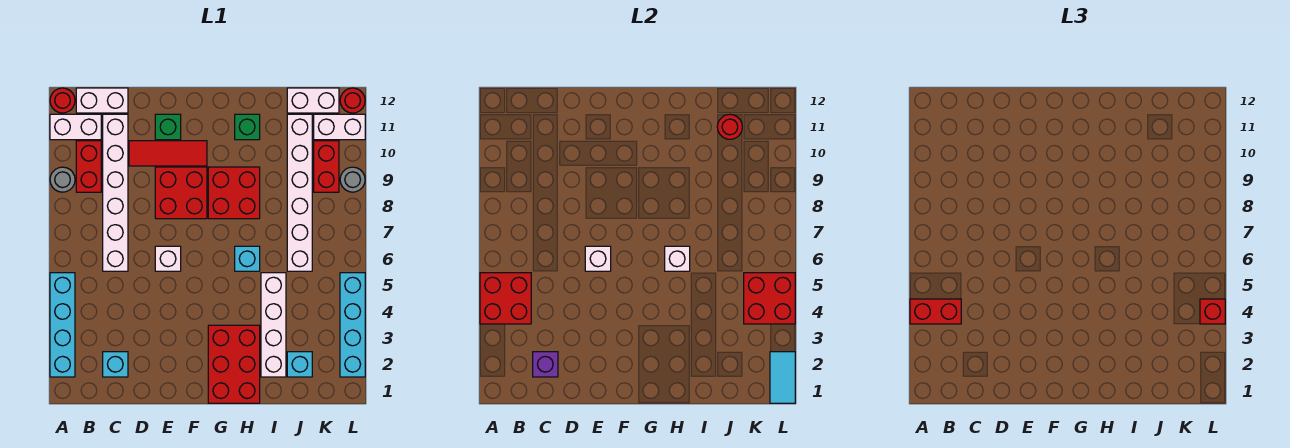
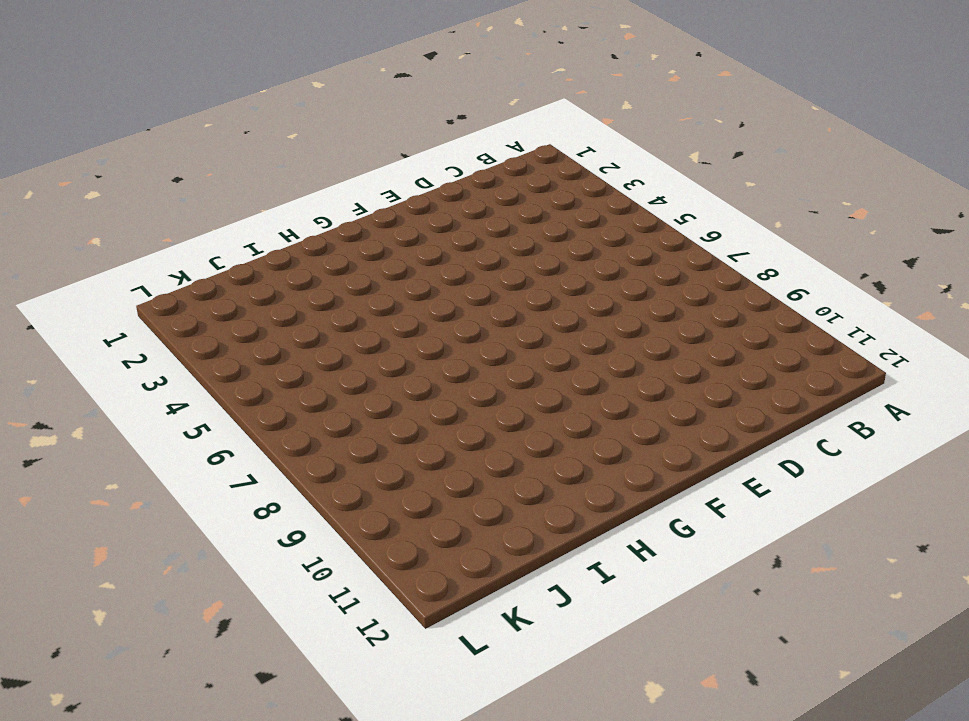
none -> cyan 1x4 brick [50,273,75,377]
none -> grey 1x1 round brick [50,167,75,192]
none -> white 1x2 brick [50,114,101,140]
none -> red 1x1 round brick [50,88,75,113]

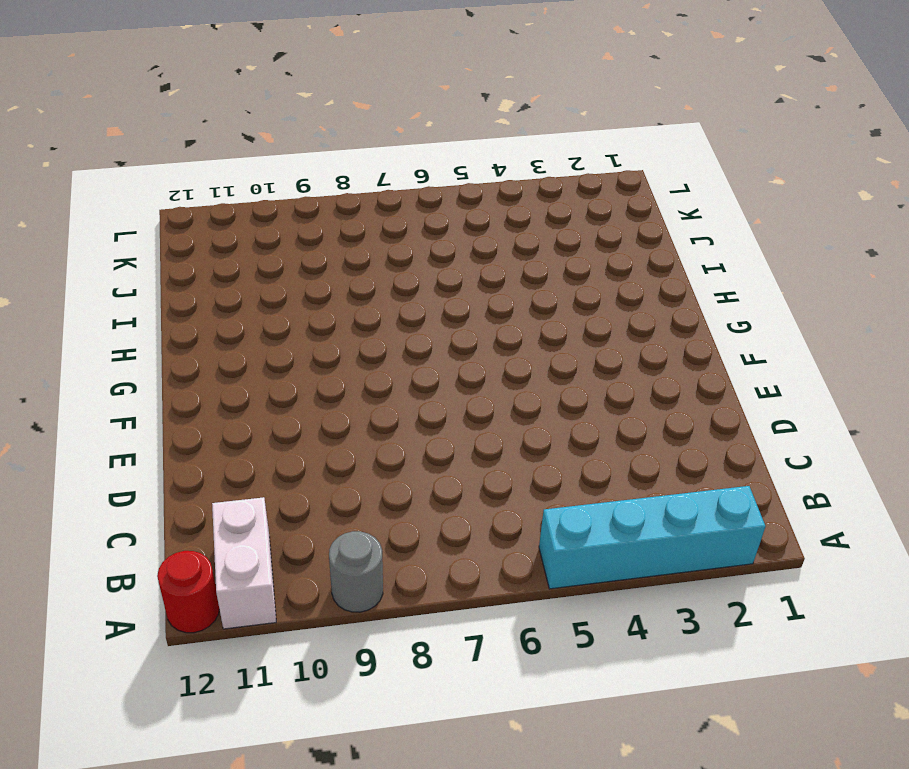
none -> red 1x2 brick [76,141,101,192]
none -> white 1x2 brick [76,88,128,113]
none -> cyan 1x1 brick [103,352,128,377]
none -> white 1x6 brick [103,114,128,271]

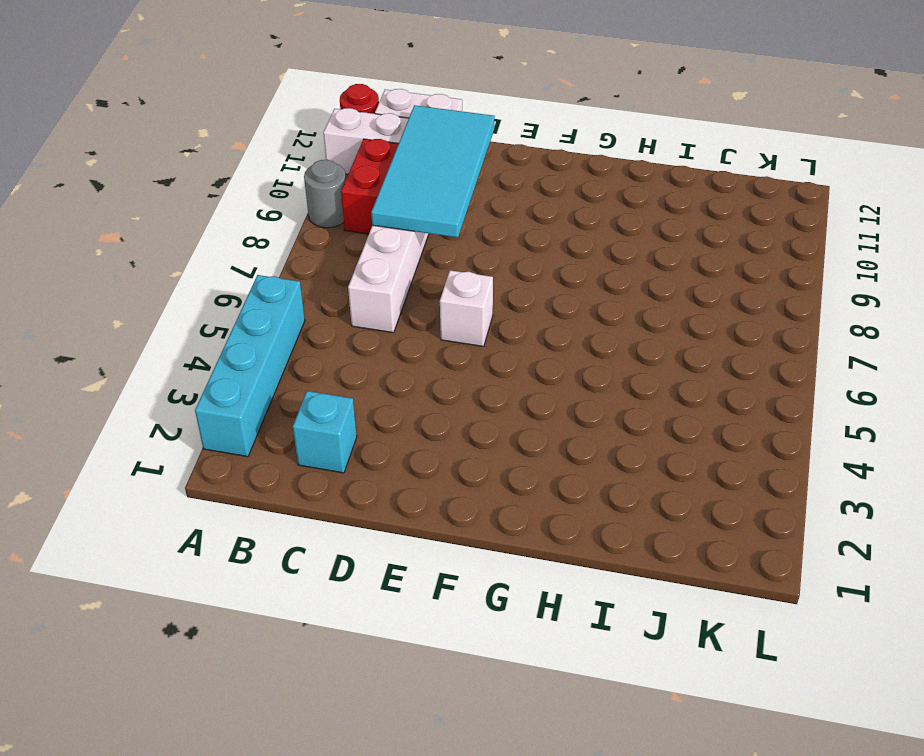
cyan 2x4 tile [371,105,495,238] -> none
none -> red 1x3 tile [129,141,207,166]
none -> red 2x2 brick [155,167,207,219]
none -> green 1x1 brick [155,114,181,140]
none -> red 2x3 brick [208,325,260,403]

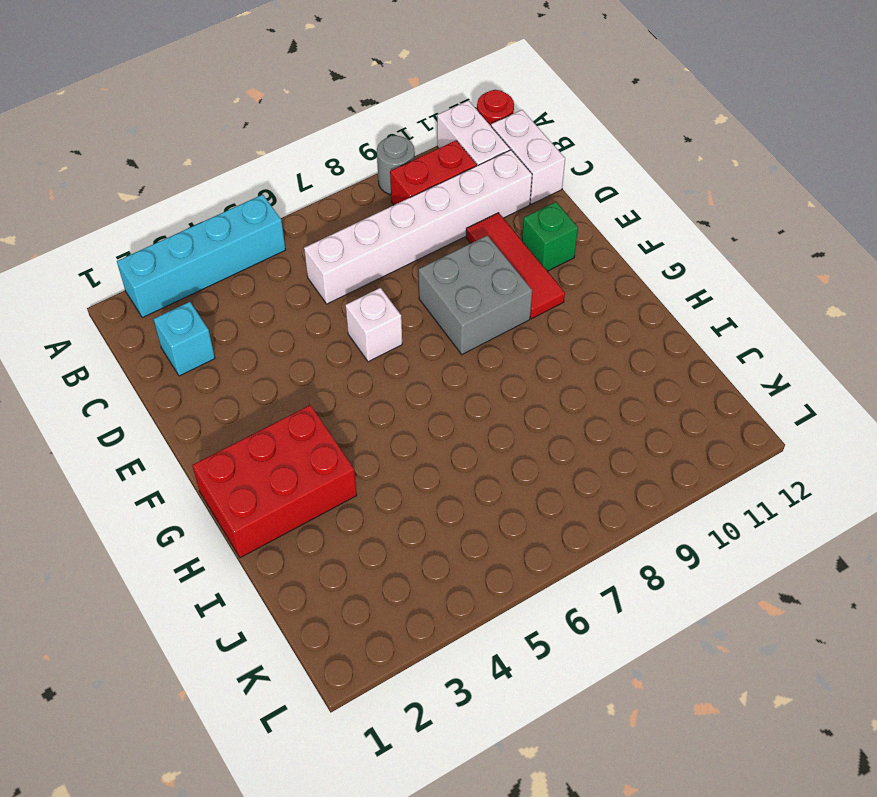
grey 2x2 brick [418,235,532,354] -> red 2x2 brick [155,167,207,219]
none -> red 2x2 brick [208,167,260,219]
none -> cyan 1x1 brick [235,246,260,271]
none -> green 1x1 brick [235,114,260,140]
none -> white 1x4 brick [261,273,286,377]

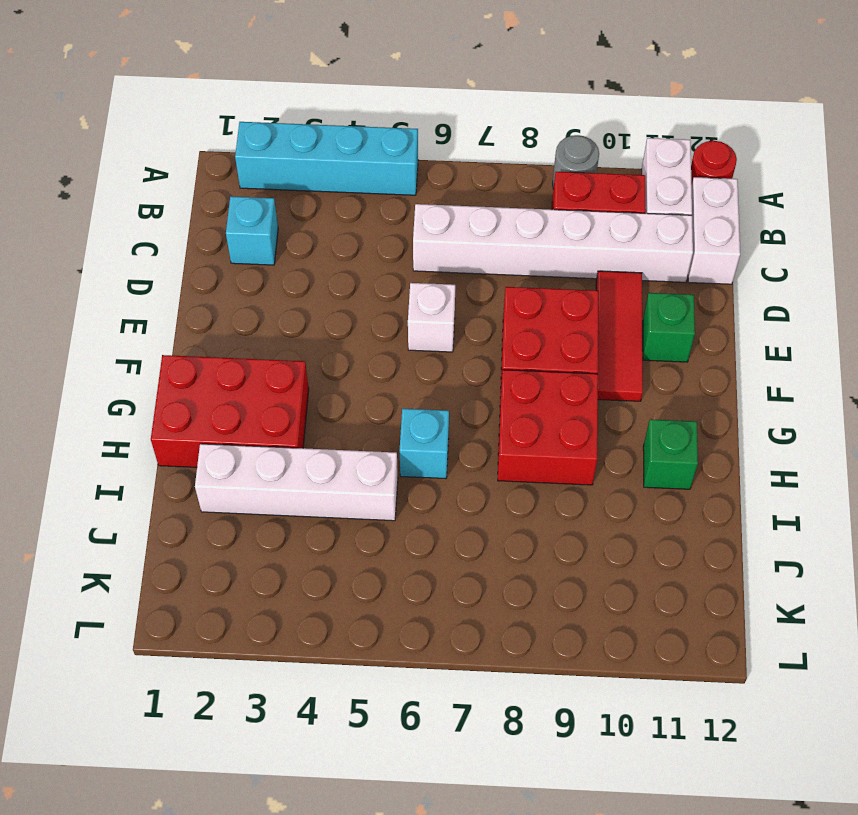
none -> cyan 1x1 brick [287,352,312,377]
none -> white 1x6 brick [287,114,312,271]
none -> white 1x2 brick [287,88,339,113]
none -> red 1x2 brick [314,141,339,192]

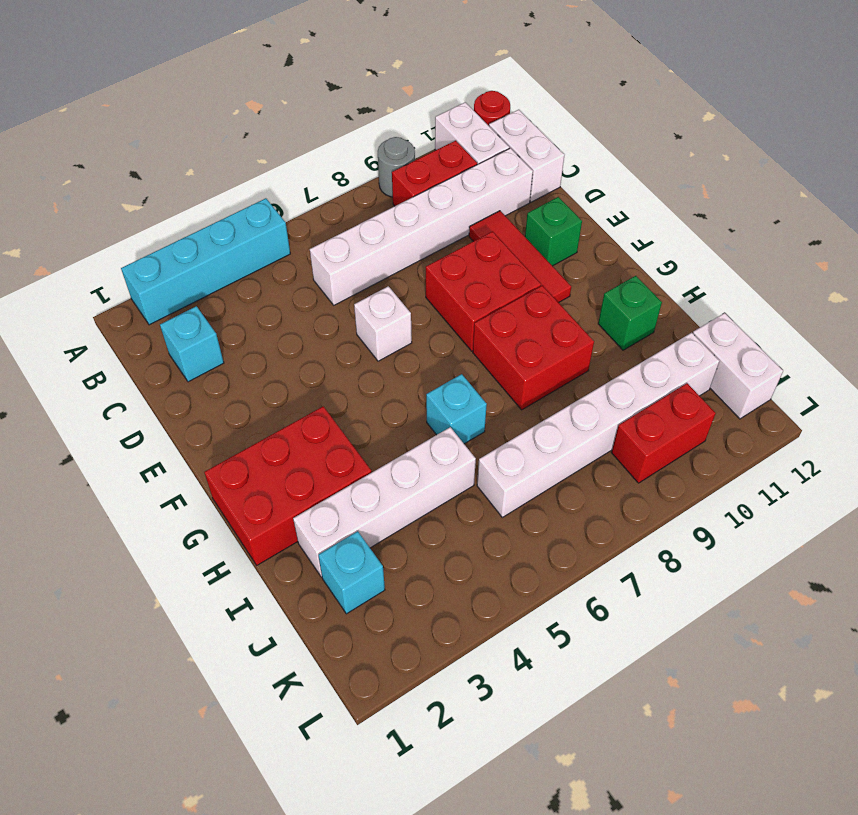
none -> white 1x2 brick [314,114,365,140]
none -> cyan 1x4 brick [340,273,365,377]
none -> grey 1x1 round brick [340,167,365,192]
none -> red 1x1 round brick [340,88,365,113]

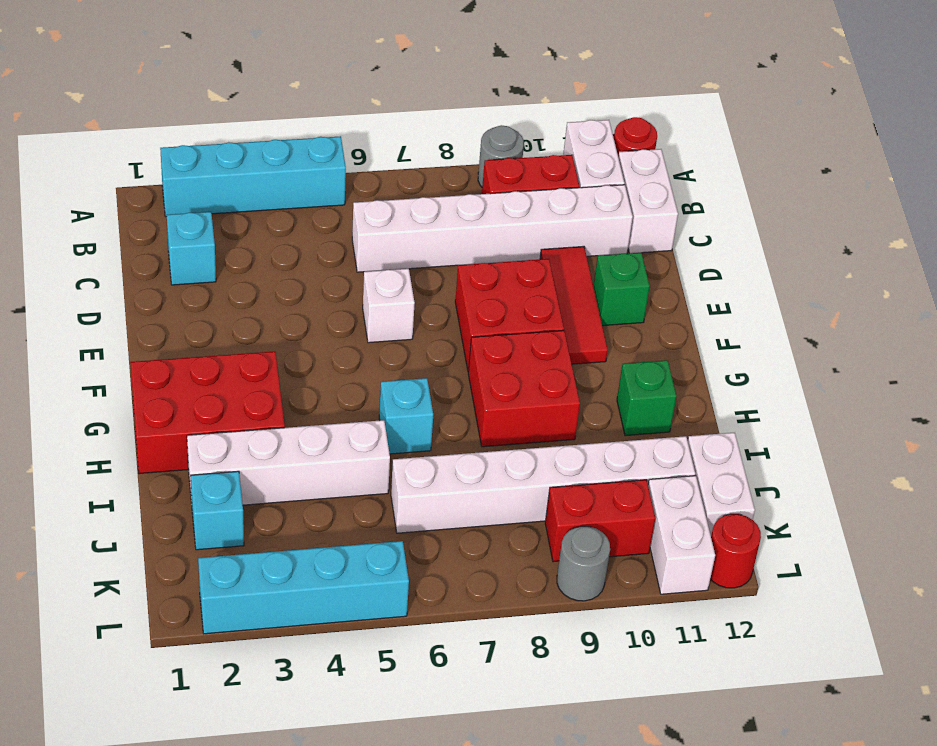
none -> red 2x2 brick [480,273,531,324]
none -> purple 1x1 brick [533,352,558,377]
none -> white 1x1 brick [585,246,611,271]
none -> white 1x1 brick [665,246,690,271]

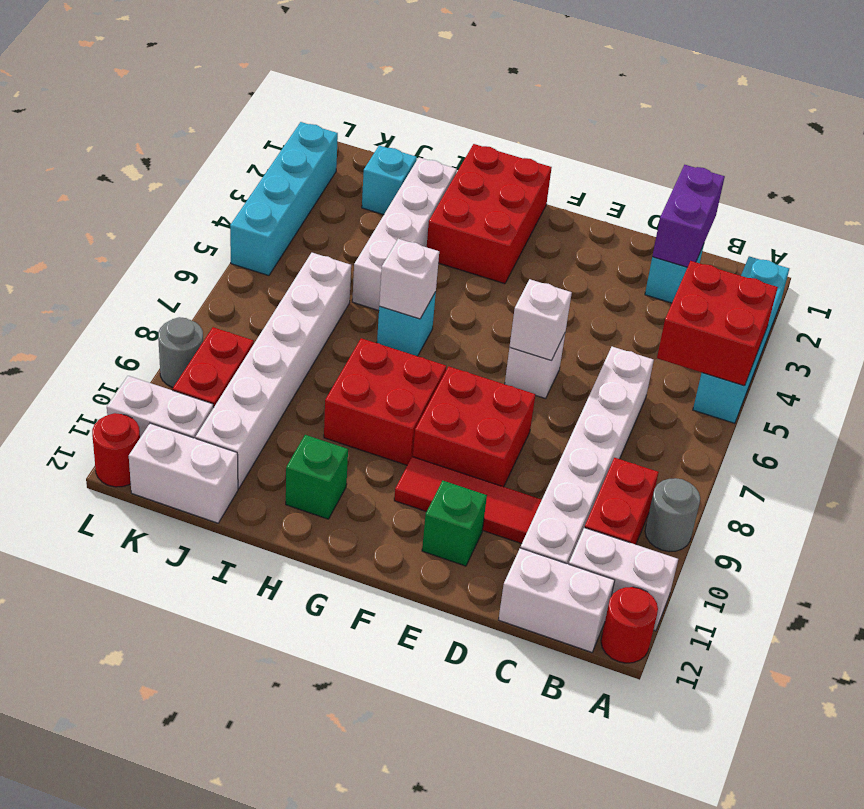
purple 1x2 brick [652,165,725,267] -> purple 1x1 brick [533,352,558,377]
none -> red 1x1 round brick [717,114,742,139]
none -> red 2x2 brick [744,273,795,324]
none -> cyan 1x2 tile [770,352,795,403]
none -> red 1x2 brick [910,299,961,324]

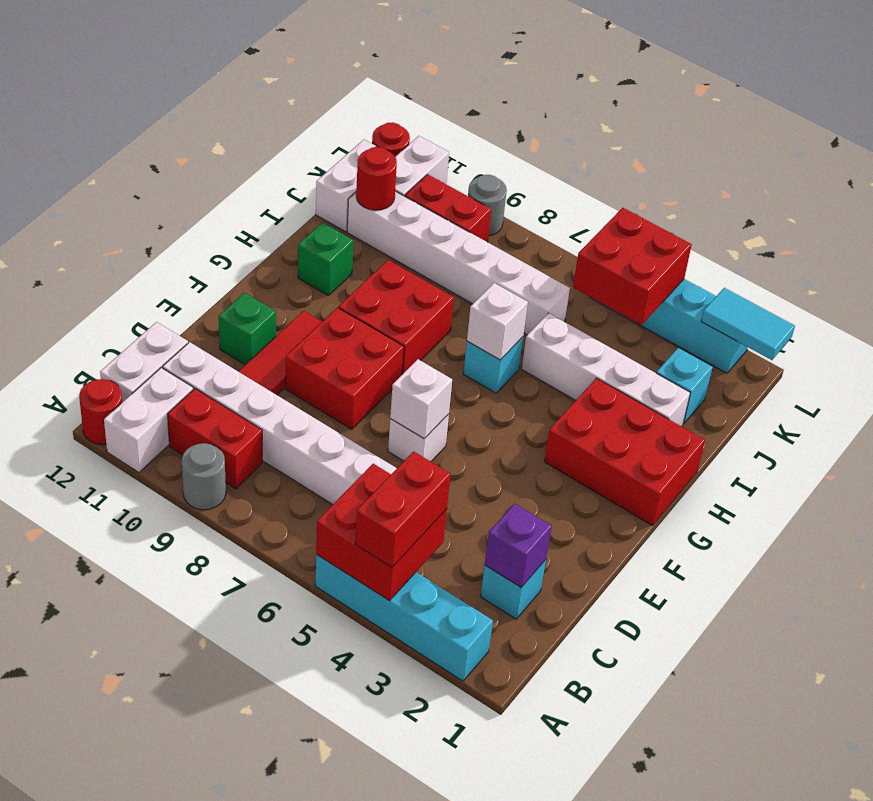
none -> red 1x1 brick [1200,299,1225,324]

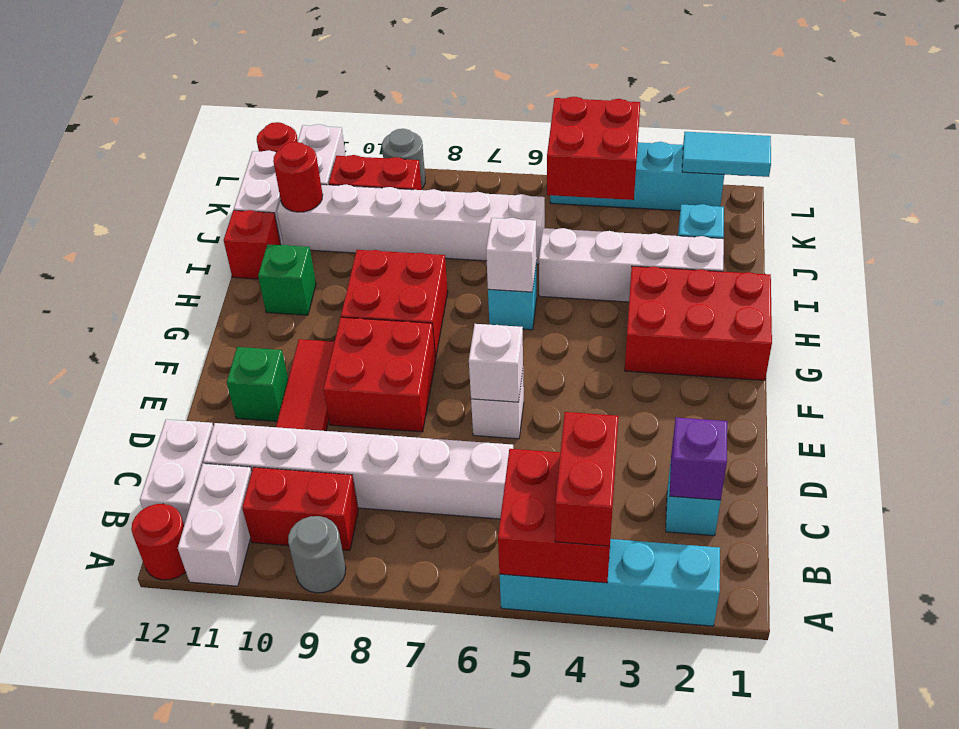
red 1x1 brick [224,210,281,279] -> red 1x1 brick moved to [1200,299,1225,324]

